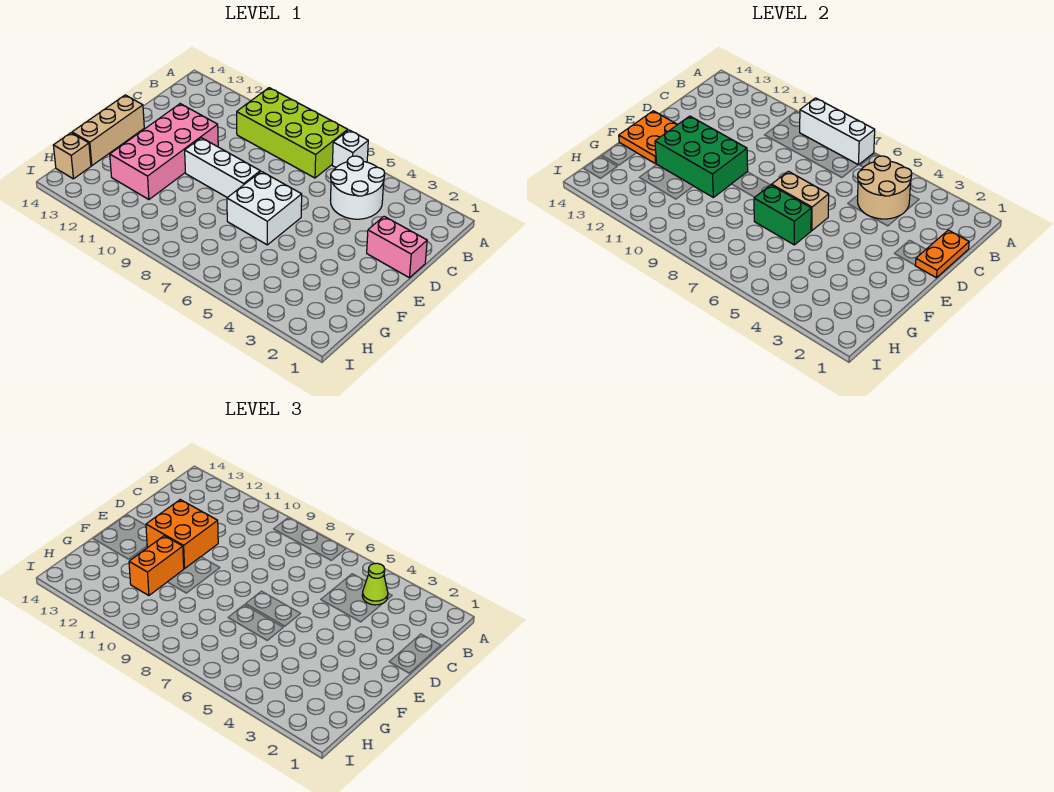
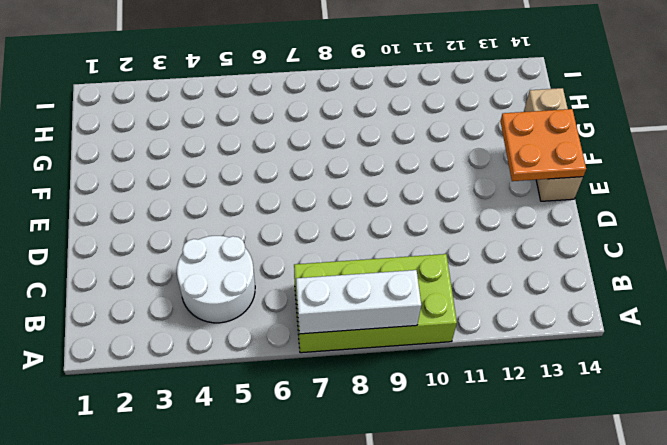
none -> white 1x1 brick [332,130,368,167]
none -> pink 1x2 brick [367,216,427,278]
none -> pink 2x4 brick [110,104,218,200]

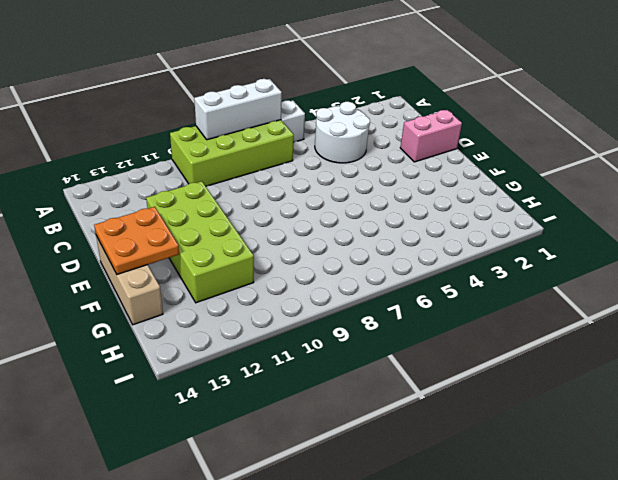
lime 2x4 brick [146,181,254,303] -> pink 2x4 brick [110,104,218,200]
none -> white 2x2 brick [227,171,302,245]
none -> white 1x3 brick [185,138,260,198]
none -> tan 1x1 brick [53,133,91,179]

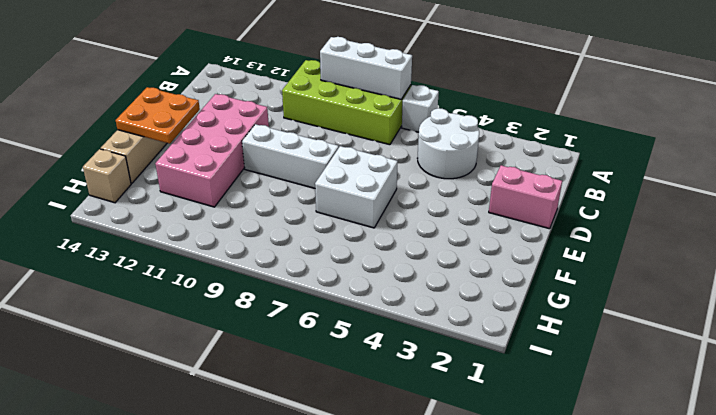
none -> tan 2x2 round brick [858,156,912,219]
none -> orange 1x2 plate [915,230,969,278]
none -> tan 1x2 brick [772,171,829,231]

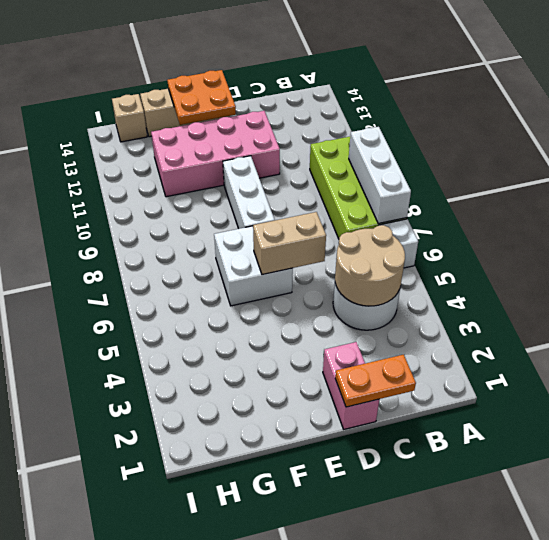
tan 1x2 brick [253,212,326,275] -> tan 1x2 brick turned to [772,171,829,231]
none -> green 2x3 brick [655,116,748,197]
none -> green 1x2 brick [754,185,811,245]
none -> lime 1x1 cone [362,563,388,605]

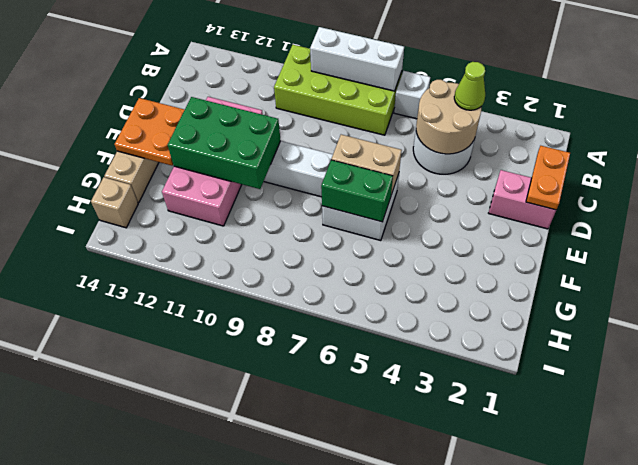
none -> orange 2x2 brick [146,500,218,569]
none -> orange 1x2 brick [129,536,184,596]

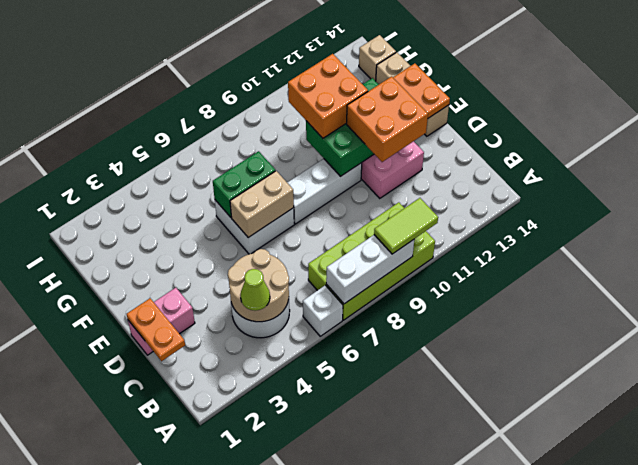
lime 1x2 tile [374,198,438,254] -> none
orange 2x2 brick [288,54,368,138] -> orange 1x2 brick [129,536,184,596]

